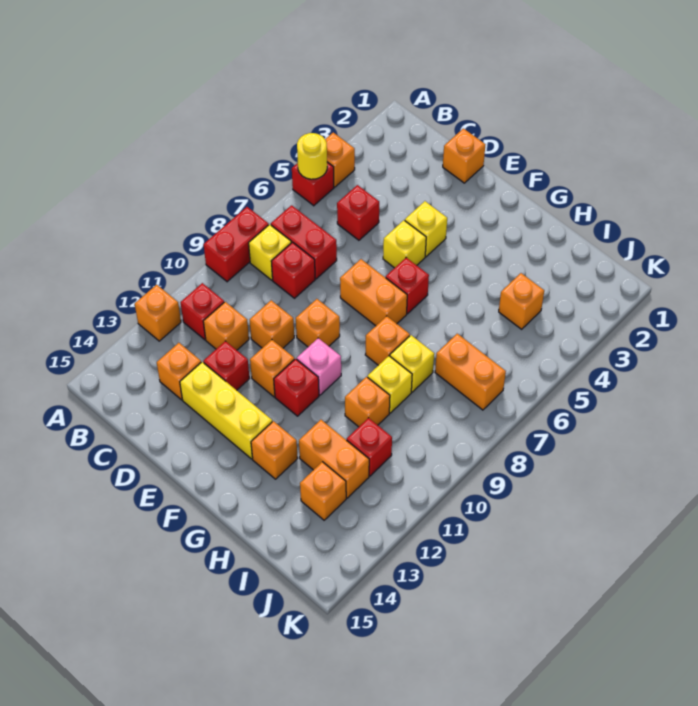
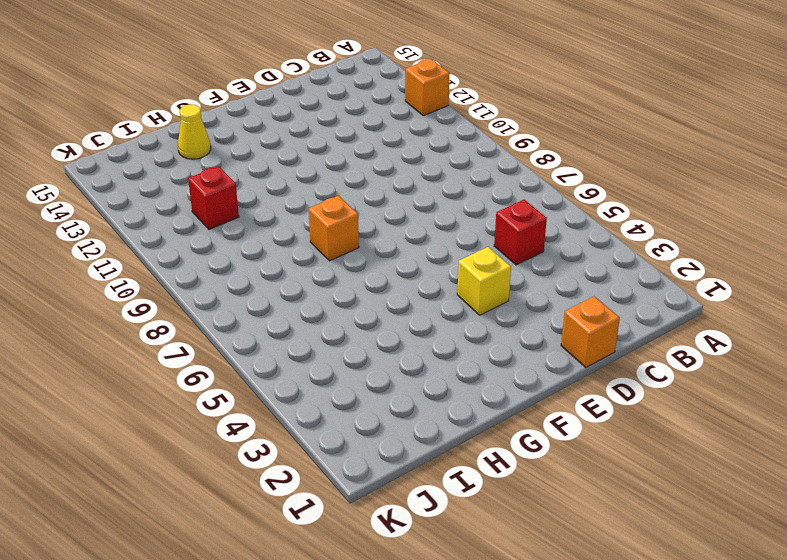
yellow 1x1 cone [178,104,211,159] -> none
none -> orange 1x1 brick [325,133,355,187]
none -> red 1x1 brick [292,162,334,206]
none -> red 1x2 brick [204,207,269,282]
none -> red 1x2 brick [271,205,337,279]

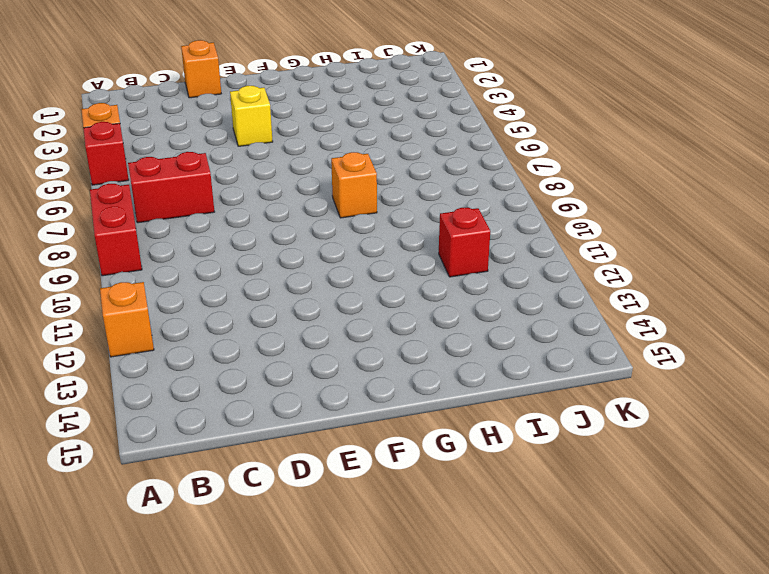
none -> yellow 1x1 brick [249,224,291,280]
none -> red 1x1 brick [180,283,224,340]
none -> red 1x1 brick [337,185,379,240]
none -> red 1x1 brick [271,242,315,298]

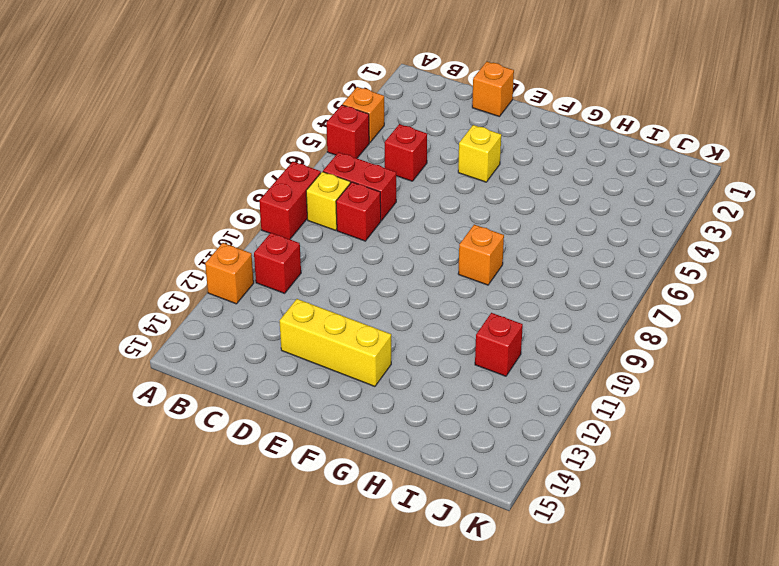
none -> orange 1x1 brick [203,302,249,350]
none -> orange 1x1 brick [157,343,201,400]
none -> orange 1x1 brick [250,300,294,348]
none -> red 1x1 brick [203,341,250,390]

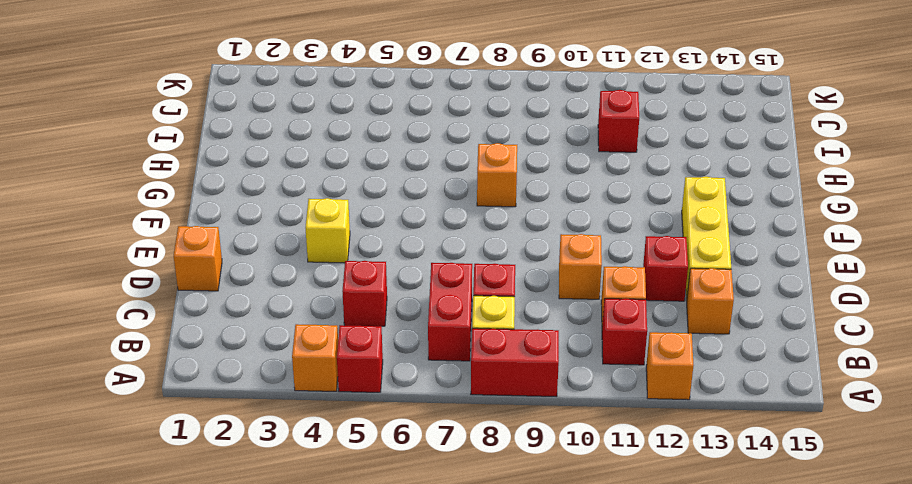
none -> yellow 1x1 brick [383,220,426,268]
none -> orange 1x2 brick [340,259,407,326]
none -> orange 1x1 brick [296,299,340,347]
none -> orange 1x1 brick [250,340,295,397]

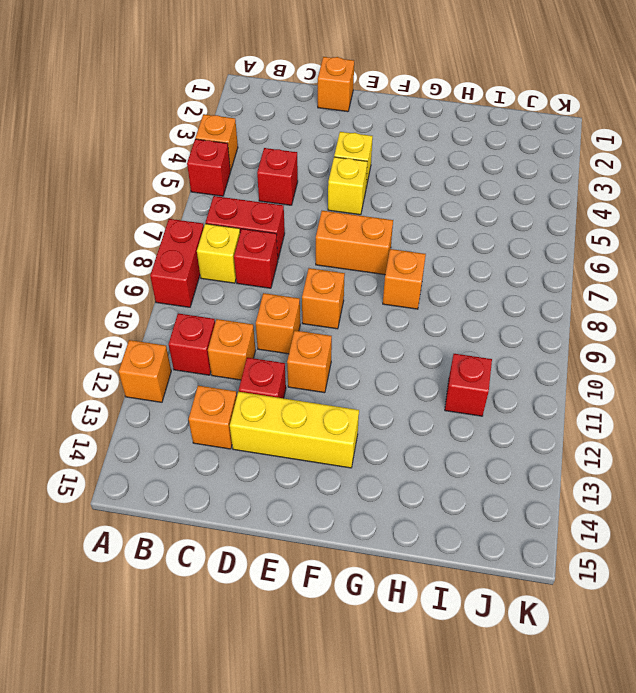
none -> red 1x1 brick [386,258,429,314]
none -> pink 1x1 brick [297,338,341,395]
none -> red 1x1 brick [274,359,319,416]
none -> orange 1x1 brick [251,421,298,479]

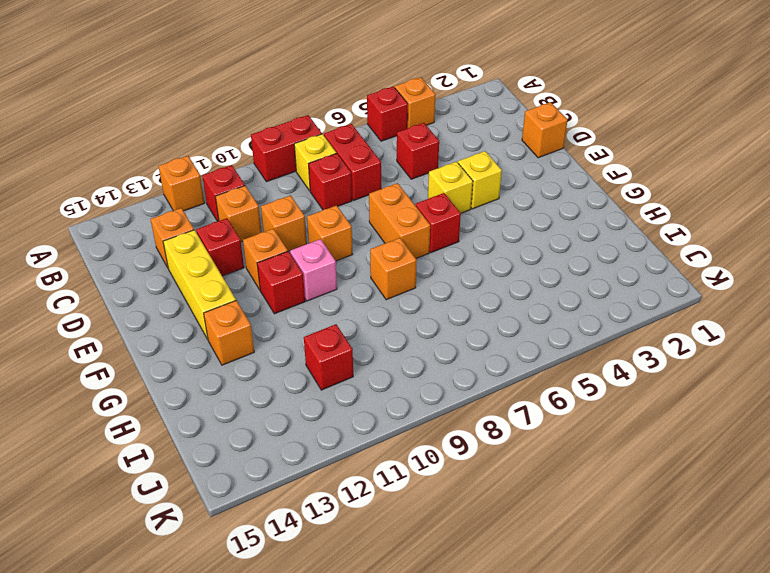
none -> yellow 1x1 brick [390,335,434,392]
none -> yellow 1x1 brick [368,356,412,413]
none -> orange 1x1 brick [345,377,390,427]
none -> orange 1x2 brick [299,420,369,498]

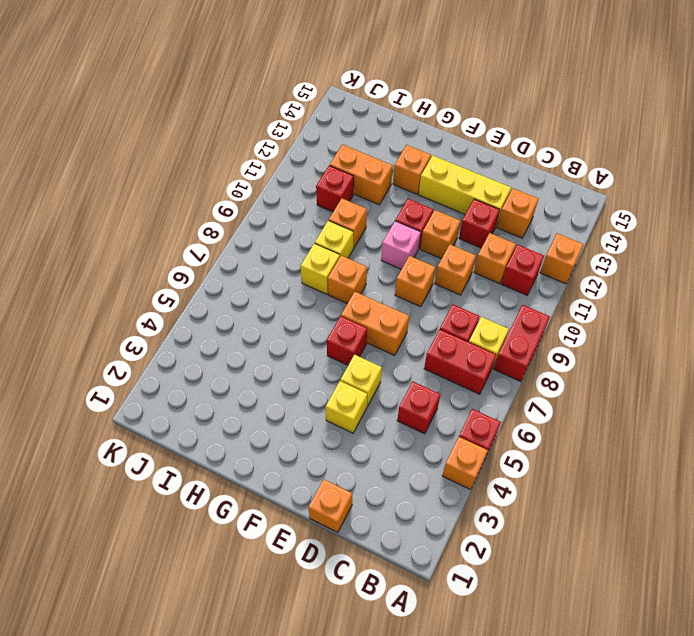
none -> orange 1x1 brick [499,273,544,329]
none -> orange 1x2 brick [435,334,506,410]
none -> orange 1x1 brick [300,462,346,520]
none -> yellow 1x1 round brick [297,133,327,179]

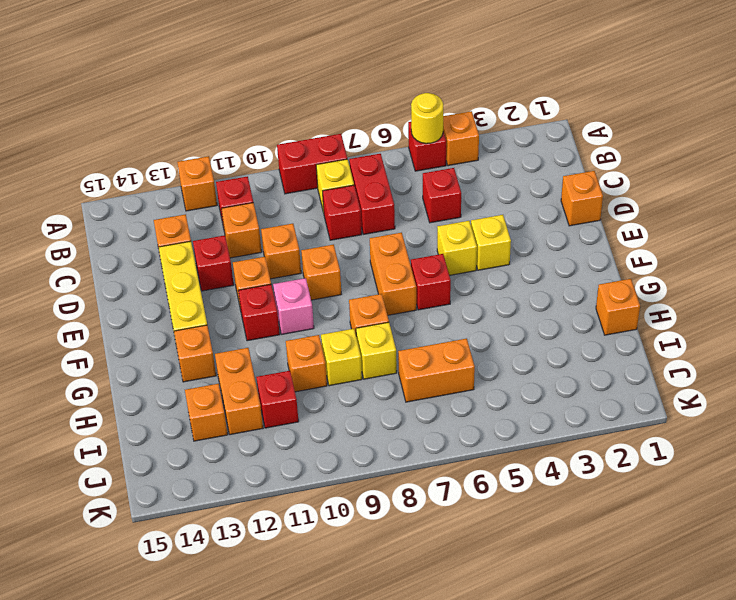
orange 1x1 brick [596,279,640,335] -> orange 1x1 brick moved to [499,273,544,329]
orange 1x2 brick [398,339,475,402] -> orange 1x2 brick turned to [435,334,506,410]

